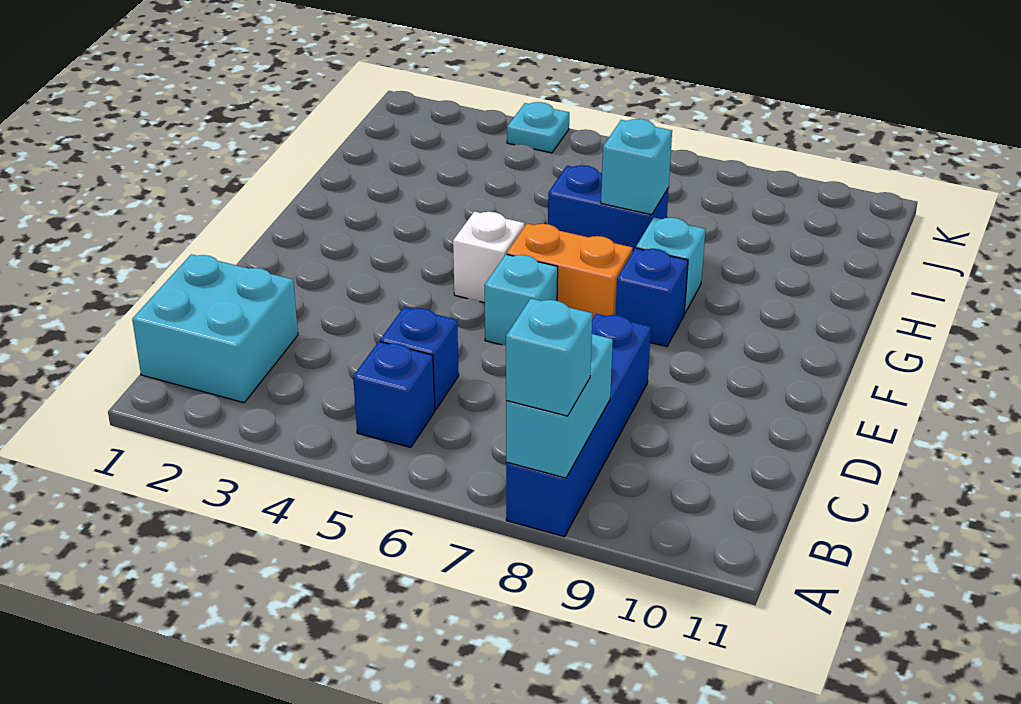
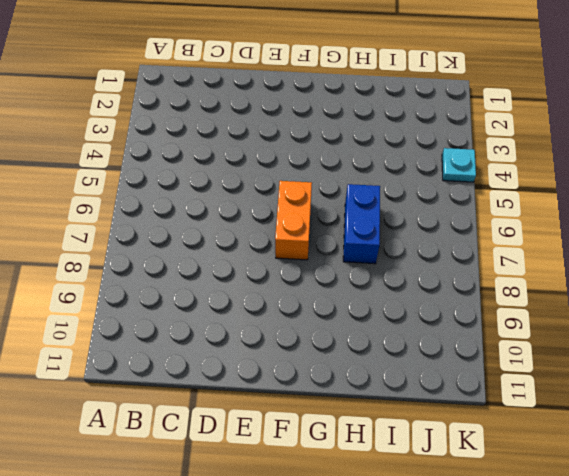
none -> blue 1x4 brick [506,314,651,537]
none -> cyan 2x2 brick [132,254,298,403]
none -> blue 1x1 brick [353,342,435,447]

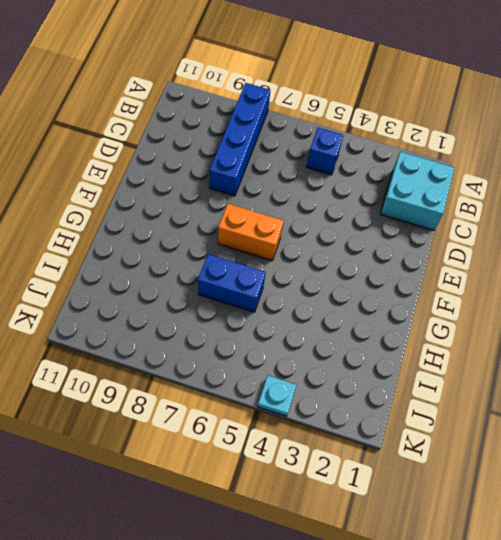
none -> blue 1x1 brick [380,307,459,410]
none -> cyan 1x1 brick [484,254,558,345]
none -> white 1x1 brick [453,211,525,303]

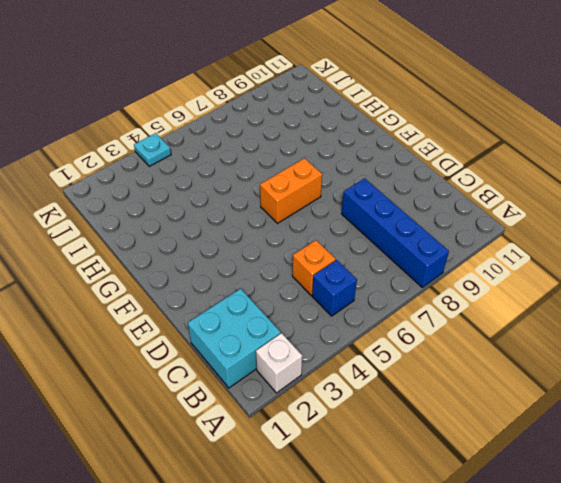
white 1x1 brick [256,333,302,393] -> white 1x1 brick moved to [453,211,525,303]
orange 1x1 brick [292,240,336,295] -> blue 1x1 brick [380,307,459,410]
none -> cyan 1x1 brick [484,254,558,345]
none -> blue 1x1 brick [615,248,688,347]
none -> cyan 1x1 brick [636,217,705,314]

